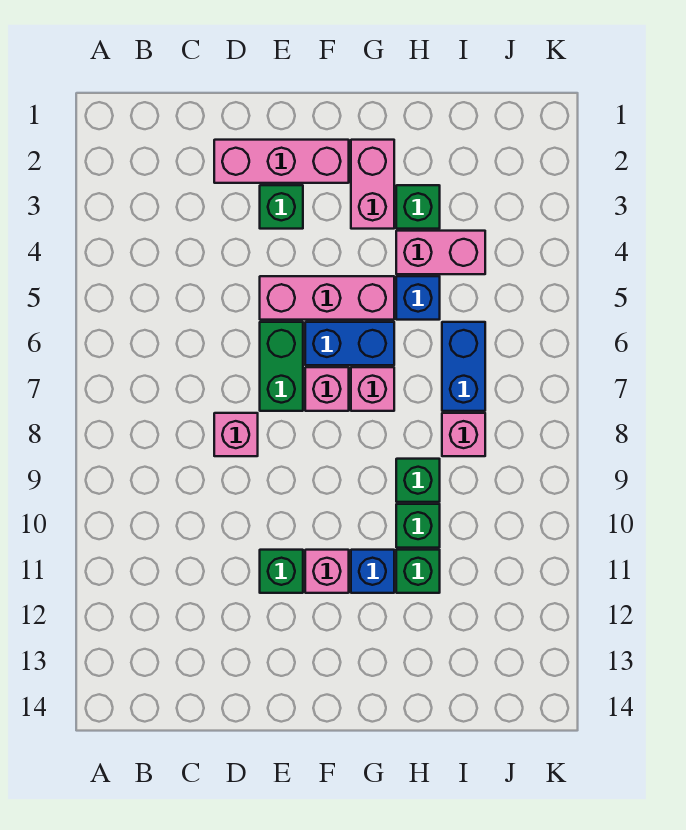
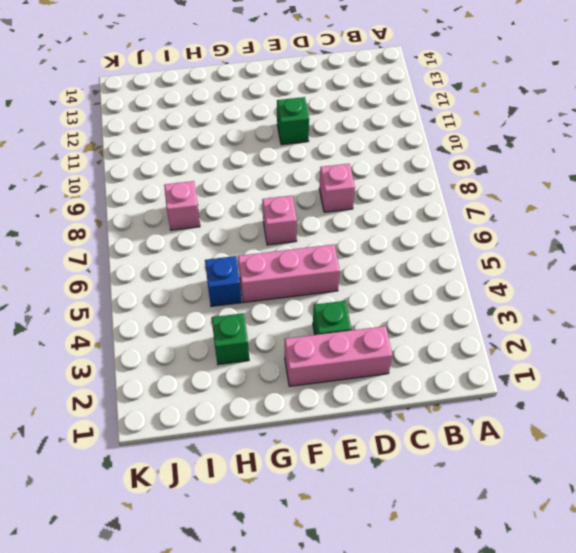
none -> green 1x2 brick [260,322,303,411]
none -> blue 1x2 brick [305,322,394,365]
none -> pink 1x1 brick [305,550,349,593]

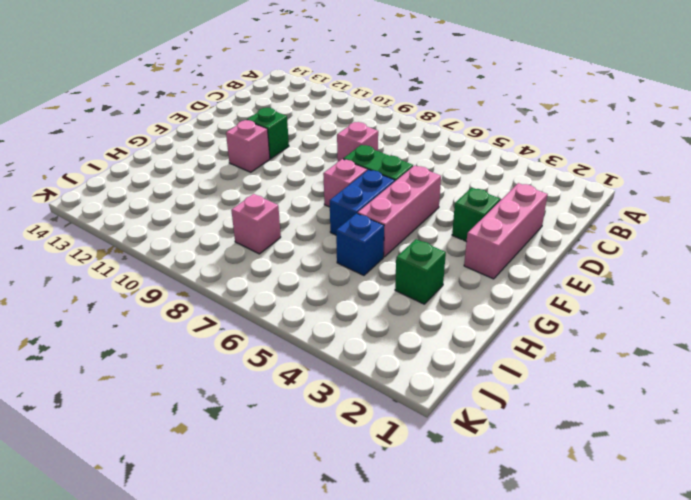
none -> pink 1x2 brick [351,140,394,229]
none -> pink 1x1 brick [351,367,394,411]
none -> blue 1x1 brick [351,550,394,593]

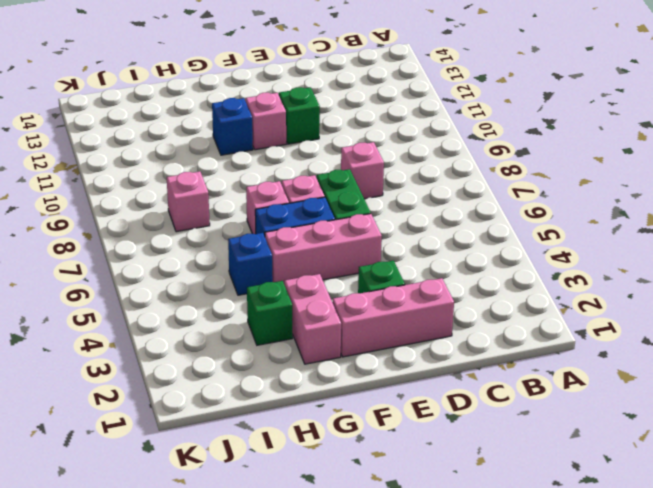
none -> pink 1x2 brick [396,231,485,274]
none -> green 1x1 brick [396,459,440,502]
none -> green 1x1 brick [396,504,440,548]

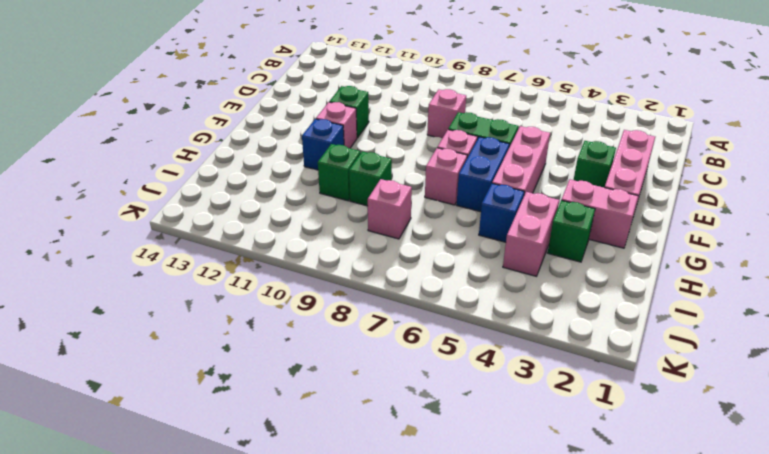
none -> green 1x1 brick [396,550,440,593]
none -> blue 1x2 brick [442,322,485,411]

